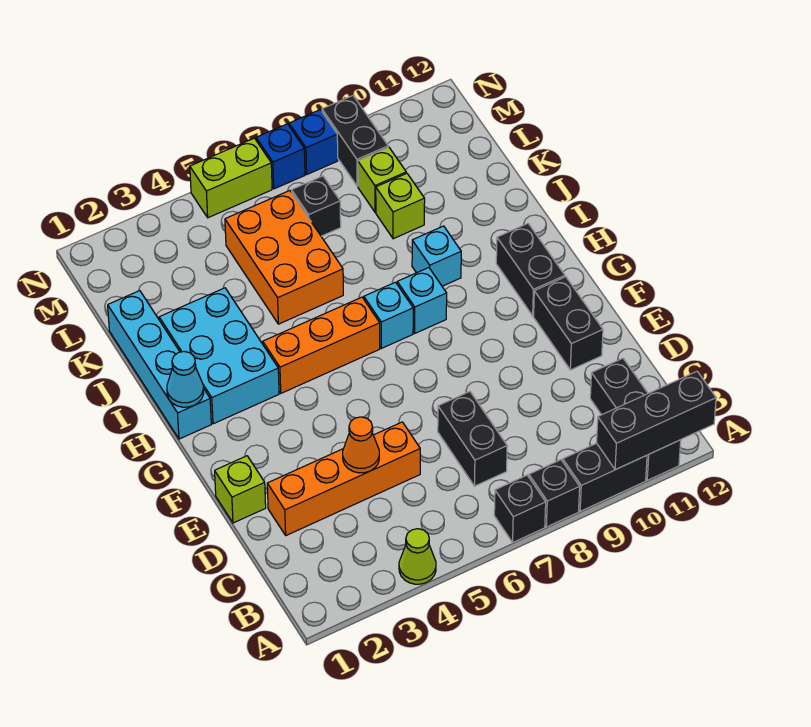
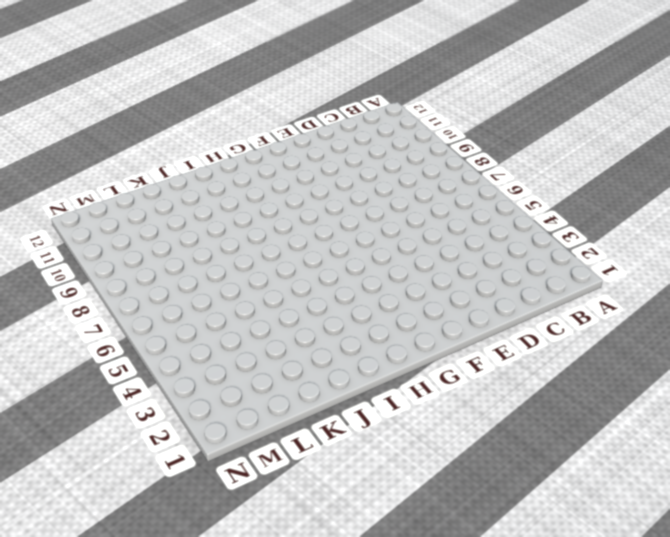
none -> lime 1x1 cone [399,529,436,584]
none -> black 1x1 brick [494,475,546,542]
none -> black 1x1 brick [529,460,580,527]

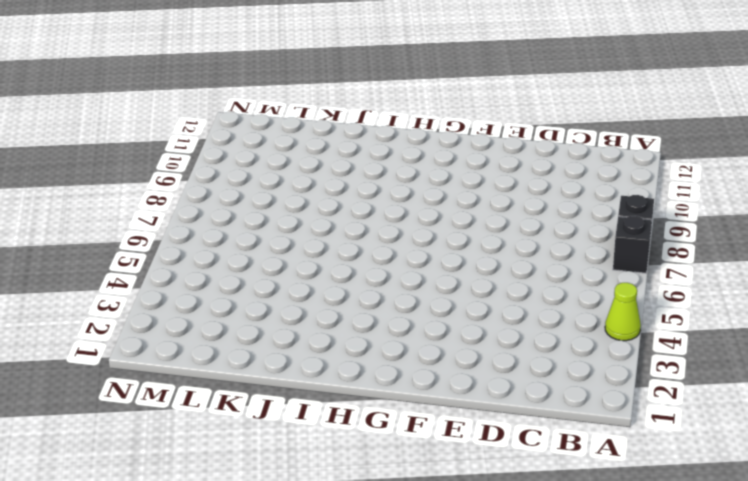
none -> black 1x2 brick [563,443,647,511]
none -> black 1x3 brick [590,358,681,480]
none -> black 1x2 brick [438,392,507,486]

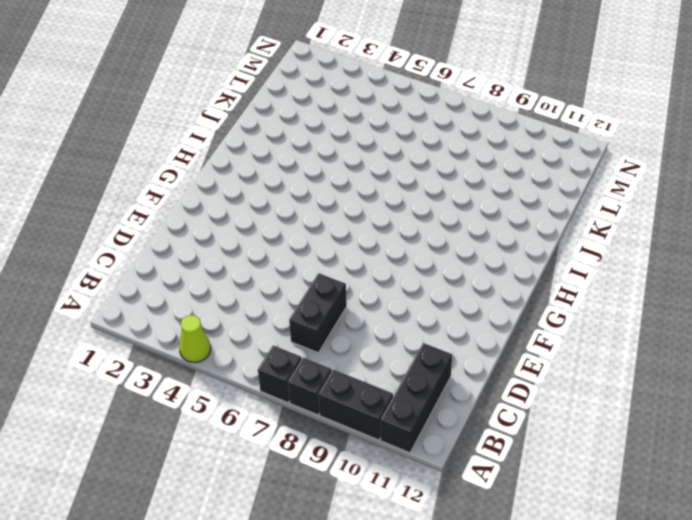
none -> orange 1x4 brick [267,422,420,535]
none -> lime 1x1 brick [215,456,266,523]
none -> black 1x2 brick [534,277,603,370]

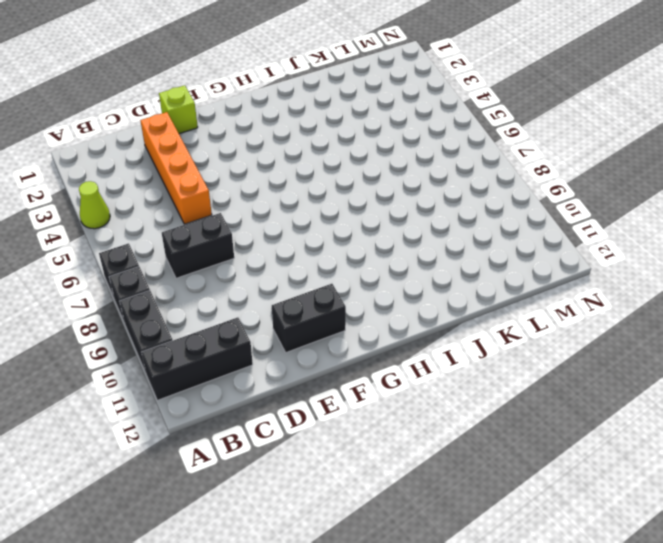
none -> black 1x2 brick [496,224,565,316]
none -> cyan 1x4 brick [108,291,211,439]
none -> cyan 2x3 brick [159,288,279,424]

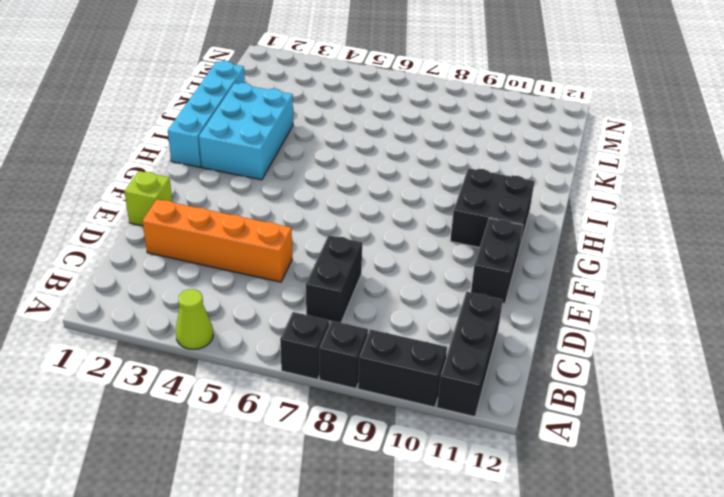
black 2x2 brick [450,168,535,253] -> black 1x2 brick [496,224,565,316]
none -> orange 1x3 brick [263,297,380,393]
none -> cyan 1x1 brick [364,282,413,348]
none -> cyan 1x1 brick [397,268,447,333]

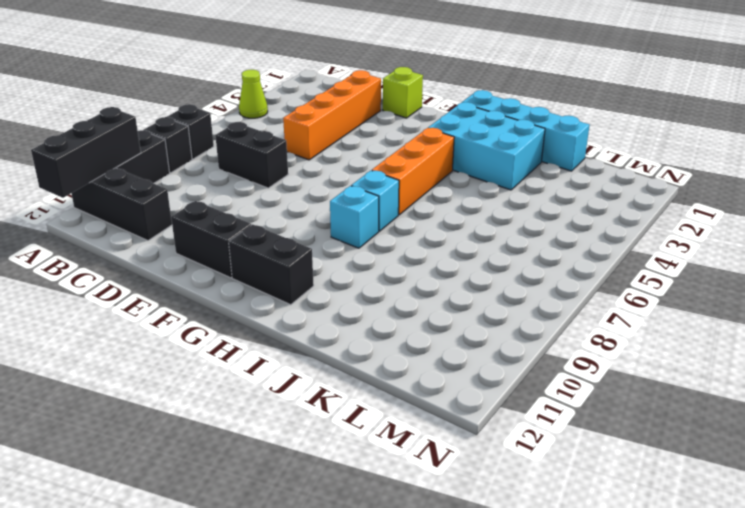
none -> cyan 1x1 brick [412,226,461,286]
none -> orange 2x3 brick [225,191,343,324]
none -> lime 1x1 brick [376,173,425,239]

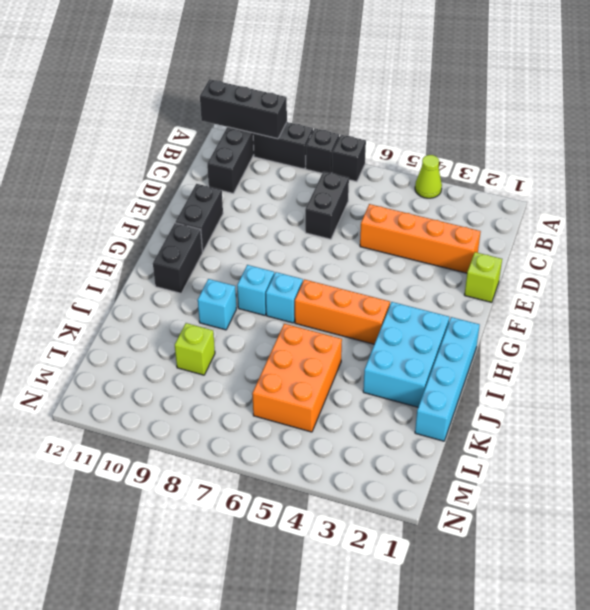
none -> black 1x1 brick [292,176,341,236]
none -> lime 1x1 brick [358,147,406,212]
none -> black 1x2 brick [322,96,388,186]

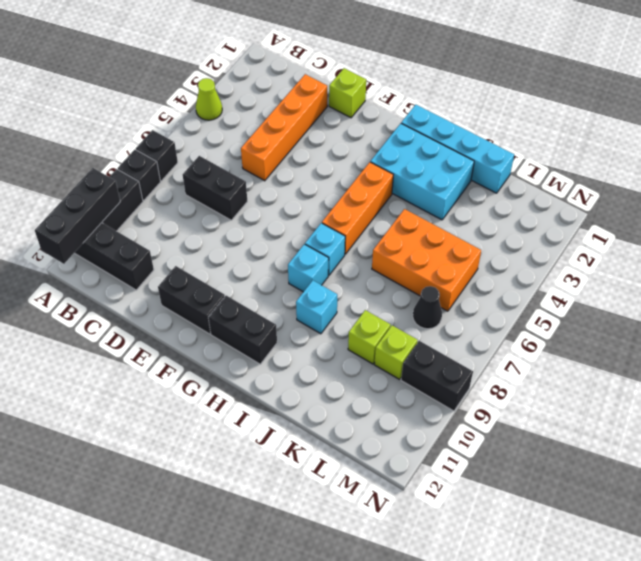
black 1x1 cone [413,286,442,329] -> black 1x1 brick [292,176,341,236]
none -> lime 1x2 brick [190,138,272,218]
none -> blue 1x1 brick [256,124,305,189]
none -> blue 1x1 brick [289,110,338,174]

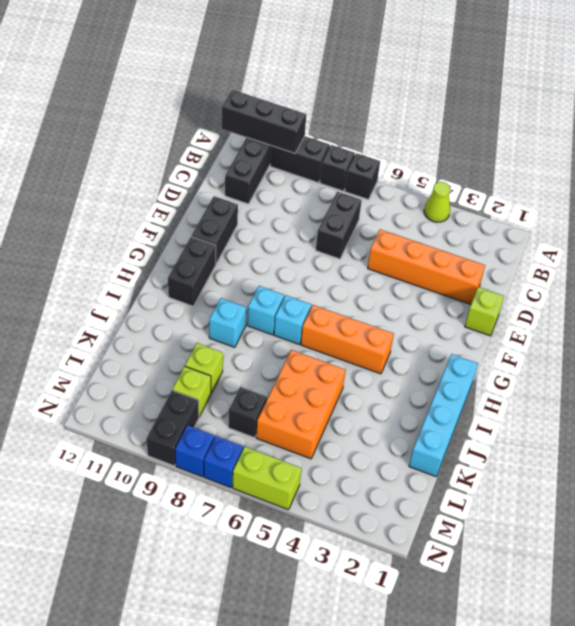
none -> cyan 2x3 brick [159,288,279,424]
none -> orange 1x1 cone [343,417,379,473]
none -> cyan 1x1 cone [167,351,204,407]

